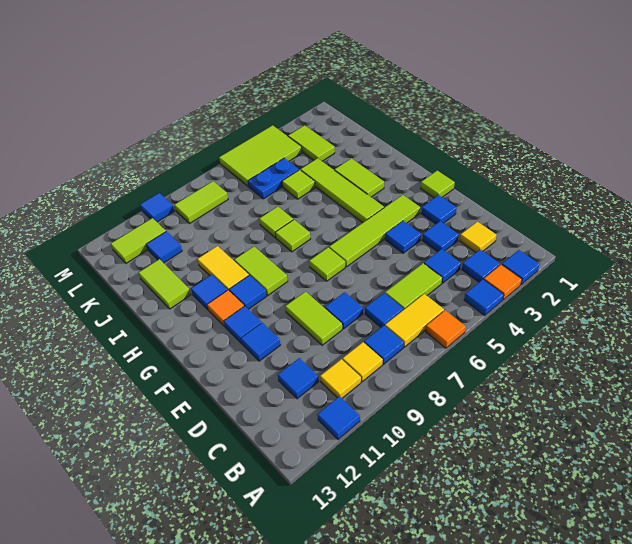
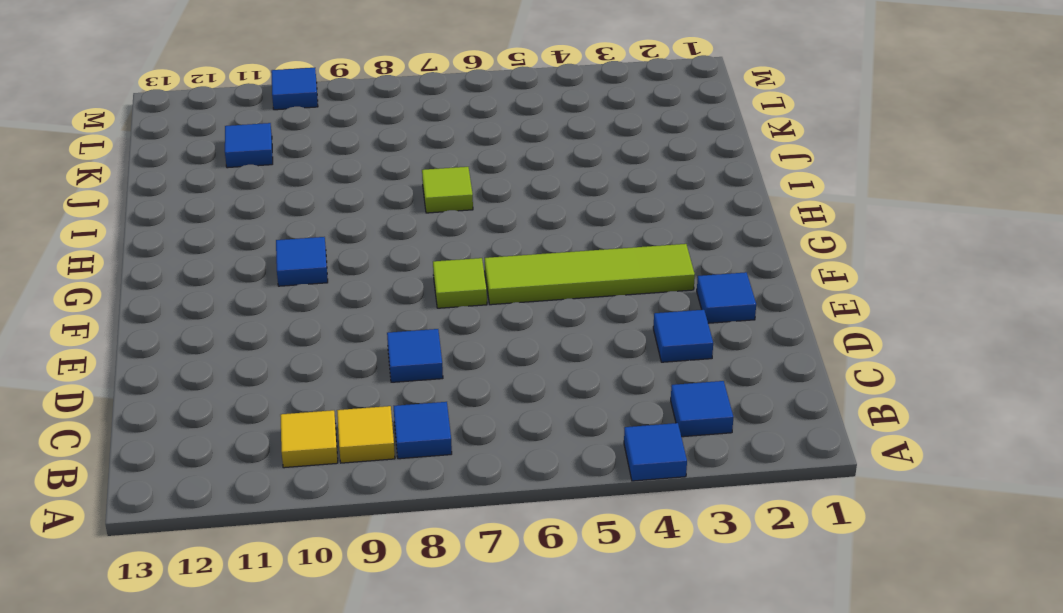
none -> blue 1x1 tile [502,250,540,285]
none -> orange 1x1 tile [484,264,522,300]
none -> orange 1x1 tile [426,310,466,348]
none -> blue 1x1 tile [317,396,360,439]

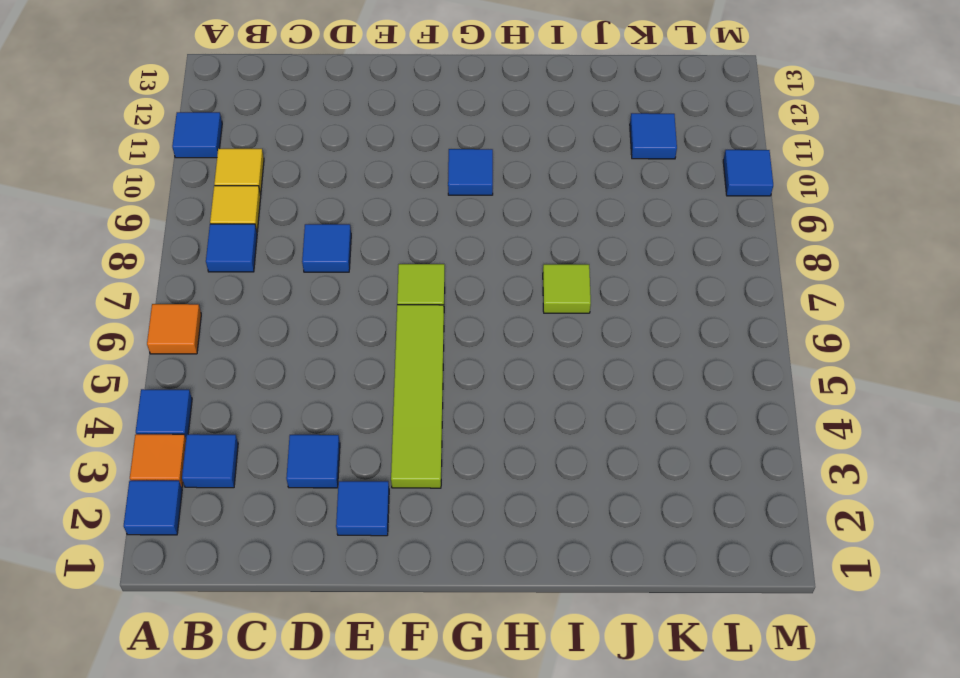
none -> yellow 1x2 tile [385,294,444,347]
none -> yellow 1x1 tile [460,222,497,252]
none -> blue 1x1 tile [424,249,461,283]
none -> lime 1x2 tile [385,263,442,310]

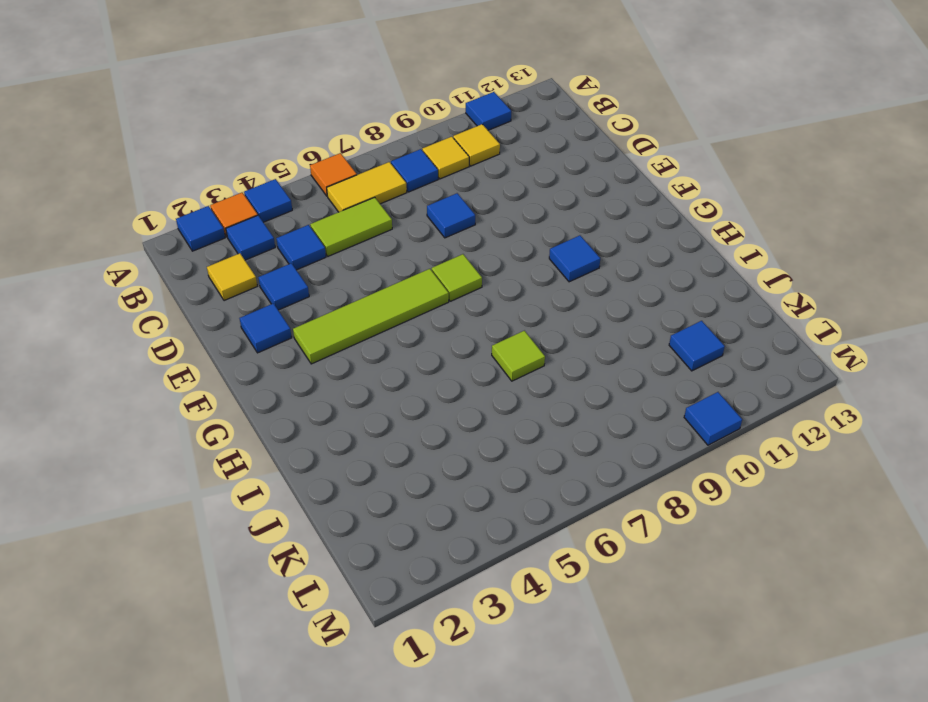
none -> blue 1x1 tile [365,293,403,327]
none -> blue 1x1 tile [278,358,319,399]
none -> lime 1x2 tile [285,292,342,345]
none -> blue 1x1 tile [385,221,421,253]

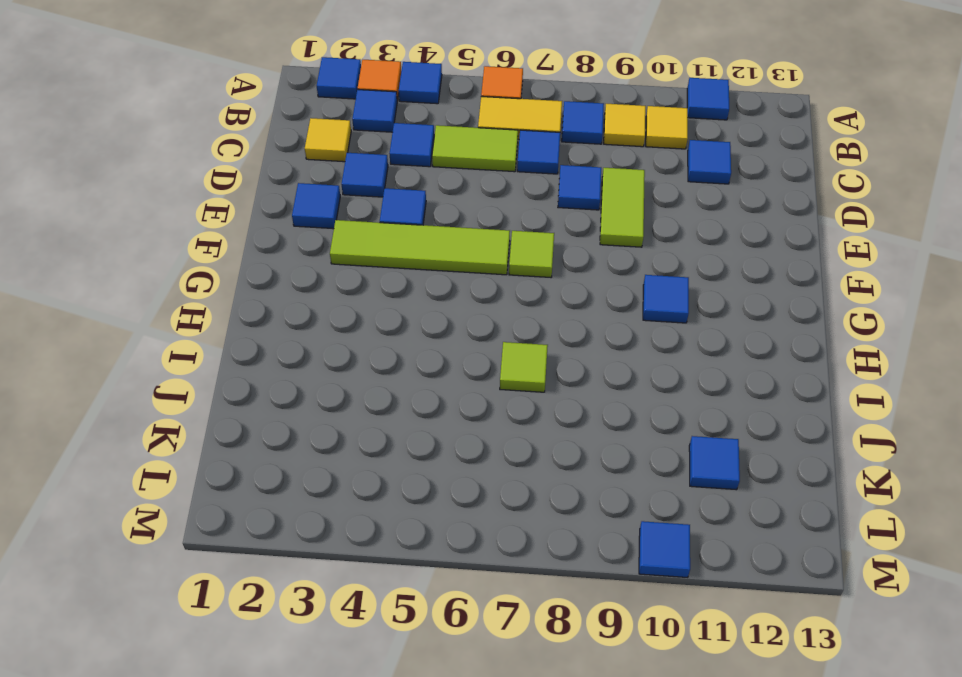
none -> blue 1x1 tile [241,323,280,361]
none -> lime 1x1 tile [421,171,455,198]
none -> blue 1x1 tile [224,306,262,343]
none -> lime 1x4 tile [301,158,384,223]

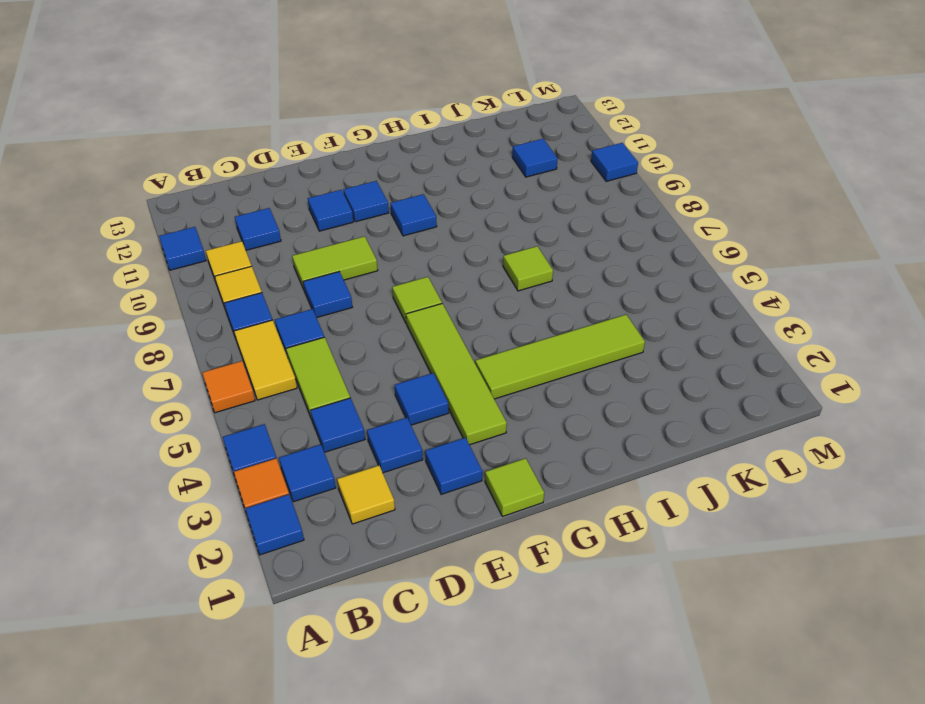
none -> lime 1x2 tile [234,247,288,295]
none -> orange 1x1 tile [207,290,244,326]
none -> lime 1x2 tile [334,158,384,197]
none -> lime 1x1 tile [275,220,310,252]

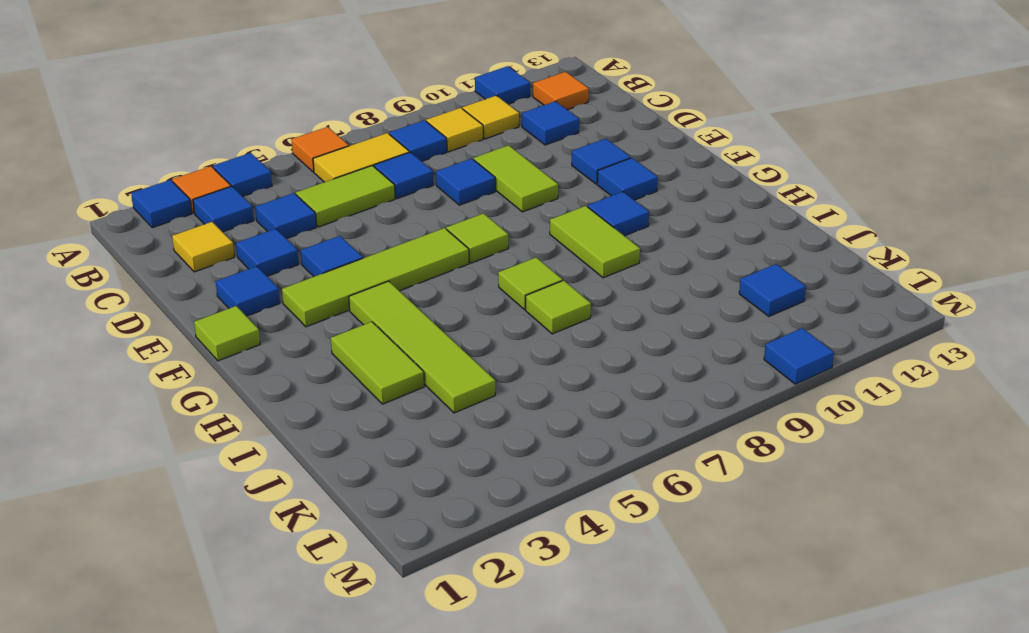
orange 1x1 tile [533,72,589,110] -> orange 1x1 tile moved to [207,290,244,326]
none -> yellow 1x2 tile [197,246,249,290]
none -> blue 1x1 tile [191,275,227,310]
none -> lime 1x2 tile [139,259,191,309]
none -> lime 1x1 tile [282,170,315,199]

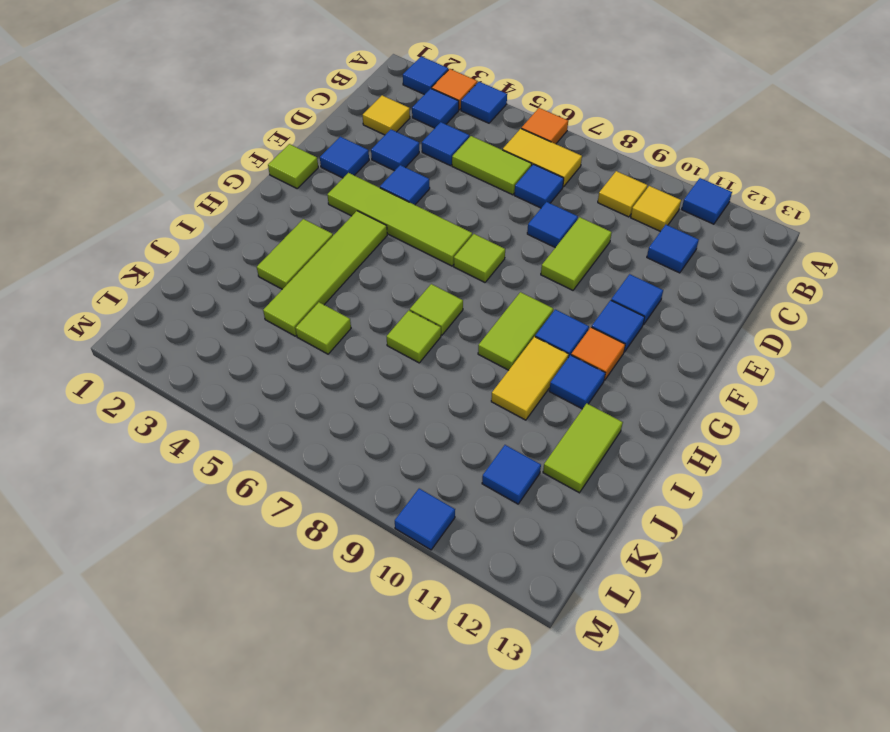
none -> blue 1x1 tile [364,326,404,364]
none -> lime 1x2 tile [288,125,335,161]
none -> blue 1x2 plate [248,158,299,199]
none -> lime 2x3 tile [219,125,302,187]

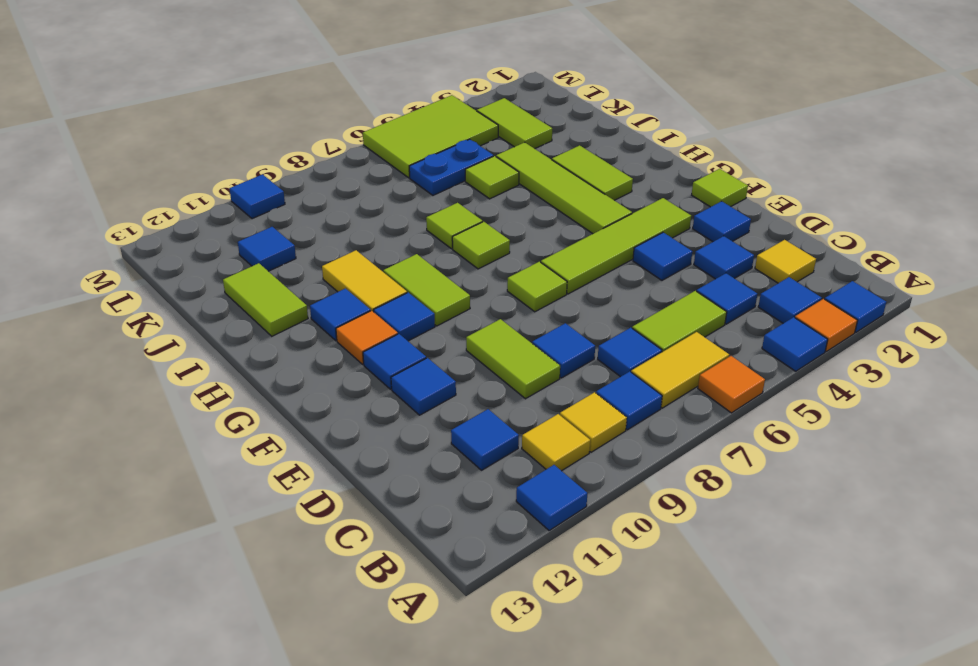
none -> lime 1x2 tile [174,181,228,224]
none -> lime 1x2 tile [111,218,166,263]

